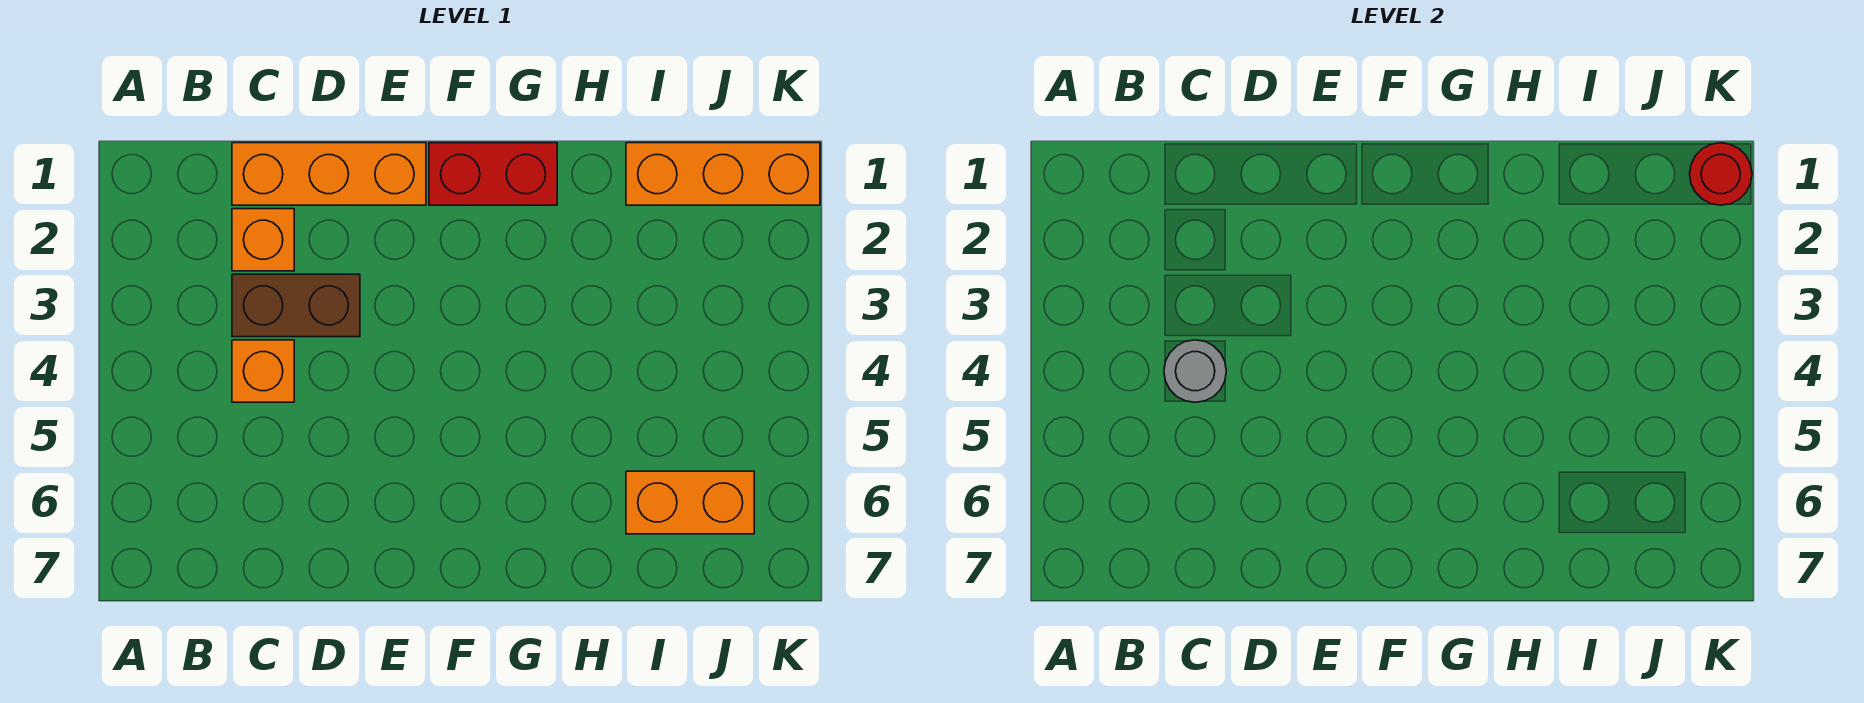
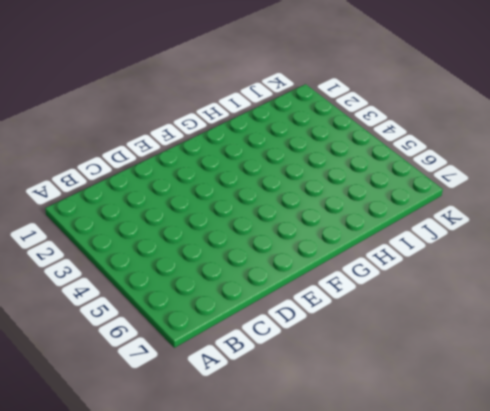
none -> orange 1x3 brick [232,143,426,205]
none -> orange 1x1 brick [232,209,294,271]

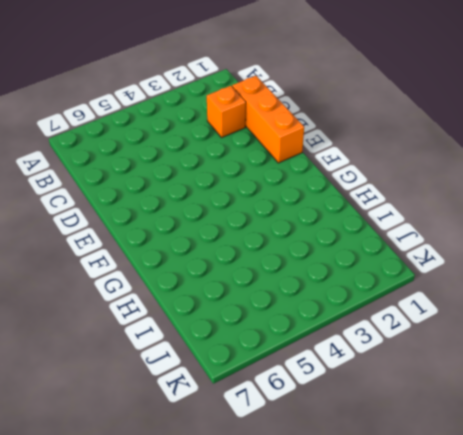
none -> brown 1x2 brick [232,274,360,337]
none -> orange 1x1 brick [232,340,294,402]

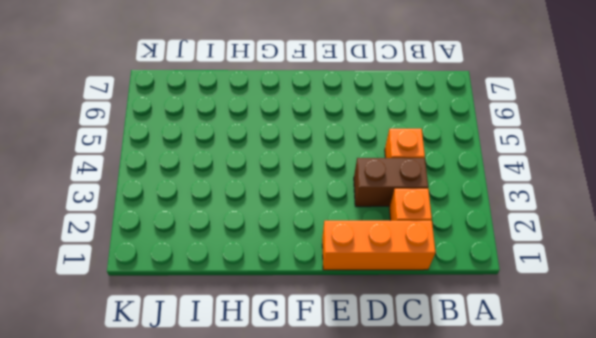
none -> red 1x2 brick [429,143,557,205]
none -> orange 1x3 brick [626,143,820,205]

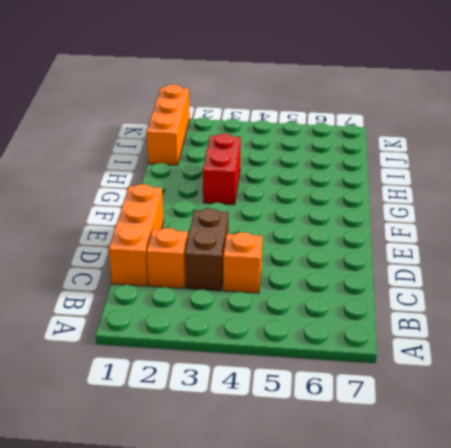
red 1x2 brick [203,133,241,205] -> red 1x2 brick moved to [429,143,557,205]
none -> orange 1x2 brick [626,471,754,534]
none -> grey 1x1 round brick [1164,340,1226,402]

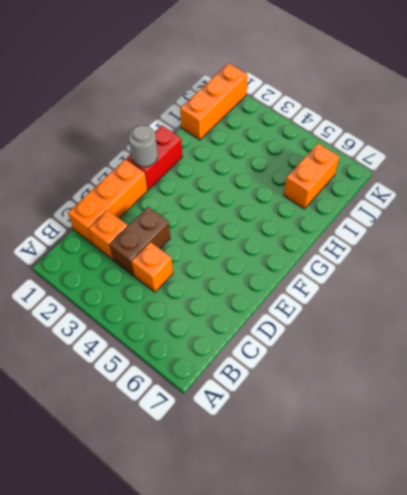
grey 1x1 round brick [128,125,158,167] -> grey 1x1 round brick moved to [1164,340,1226,402]
none -> red 1x1 round brick [1690,143,1752,205]

